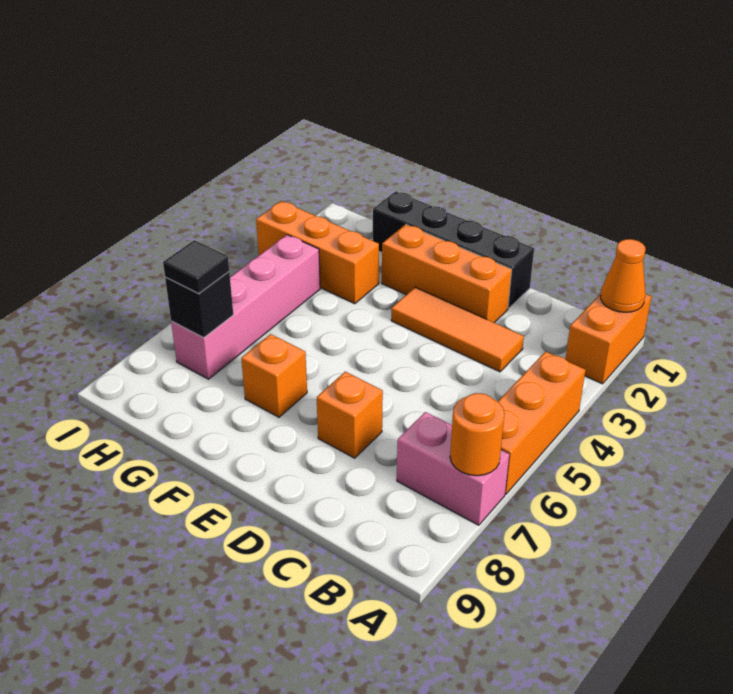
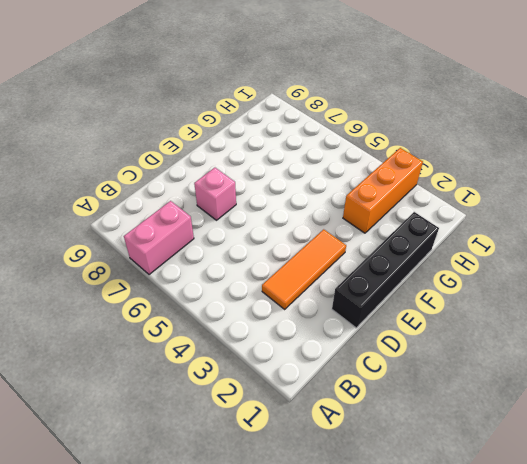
pink 1x1 brick [194,168,236,220] -> orange 1x1 brick [317,372,383,458]
none -> orange 1x2 brick [566,294,652,384]
none -> orange 1x3 brick [498,351,585,494]
none -> orange 1x3 brick [382,224,512,323]

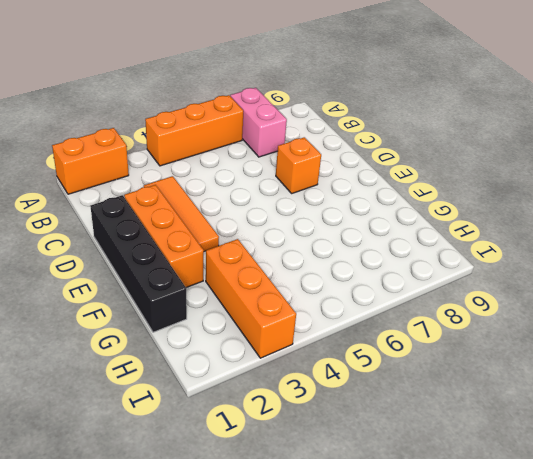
none -> orange 1x1 brick [241,334,307,417]
none -> pink 1x4 brick [171,235,320,379]
none -> orange 1x1 cone [601,239,646,312]

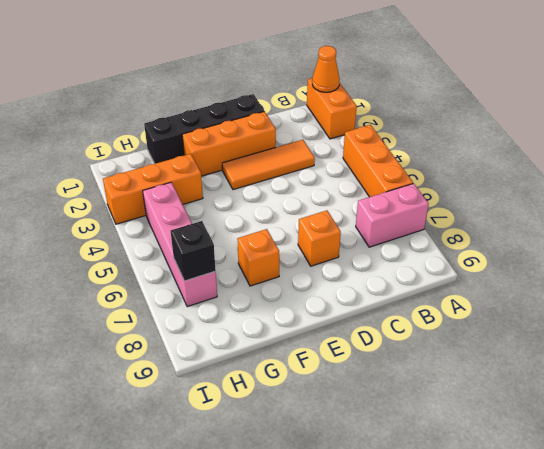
none -> orange 1x1 round brick [450,393,505,476]
none -> black 1x1 tile [163,240,229,294]

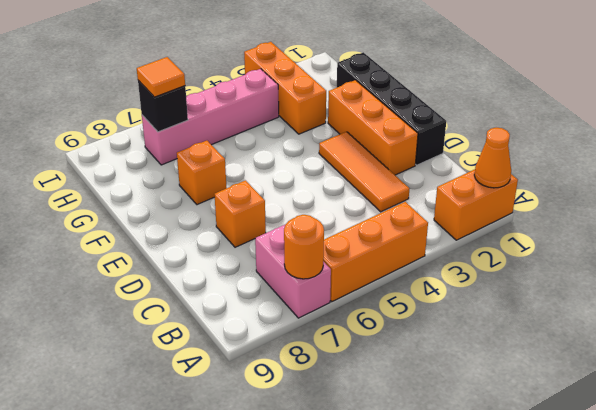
orange 1x1 tile [137,57,185,97] -> black 1x1 tile [163,240,229,294]

